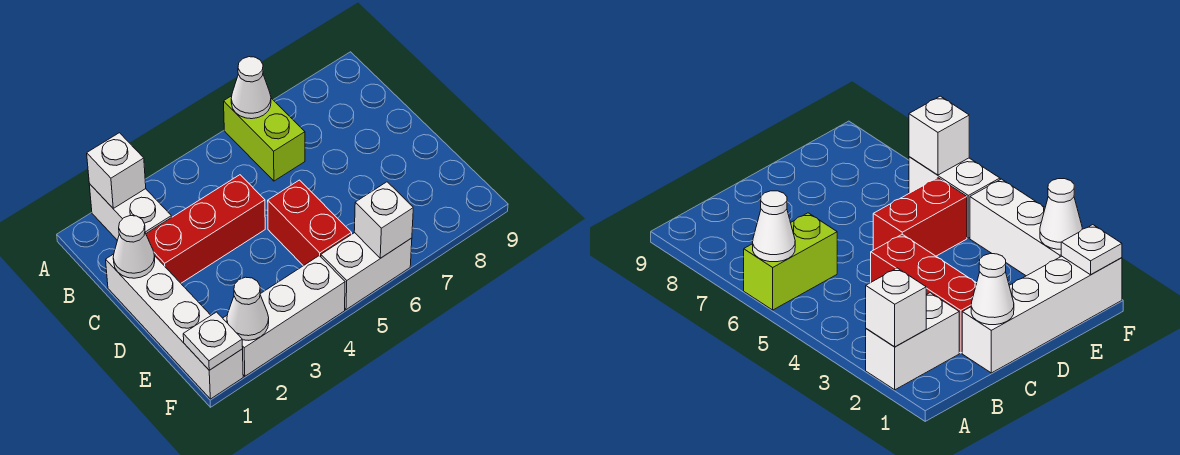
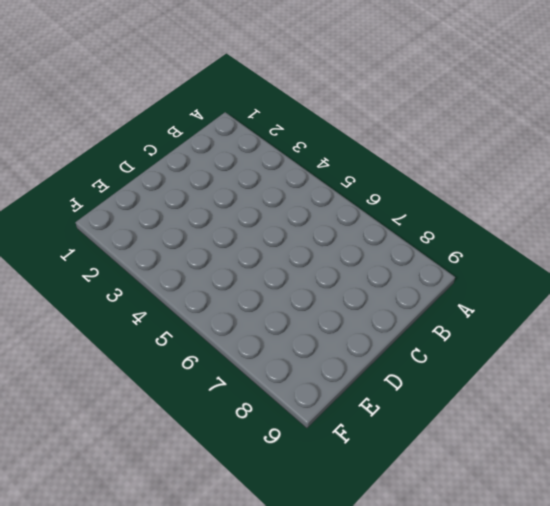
none -> white 1x2 brick [89,184,172,240]
none -> lime 1x2 brick [224,96,305,181]
none -> white 1x4 brick [106,254,243,399]

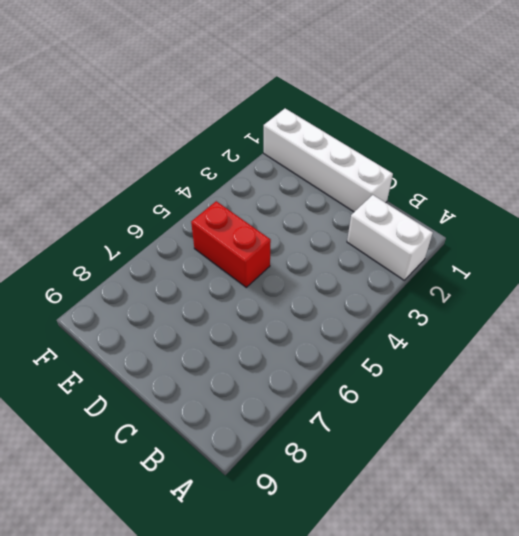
none -> lime 1x2 brick [224,96,305,181]
none -> red 1x3 brick [146,175,265,283]
none -> white 1x3 brick [223,256,345,376]

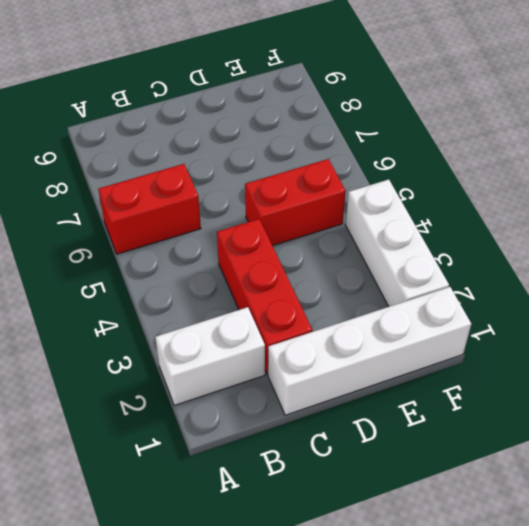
red 1x2 brick [98,164,201,254] -> lime 1x2 brick [224,96,305,181]
none -> white 1x2 brick [321,233,412,310]
none -> white 1x1 brick [87,133,146,208]
none -> white 1x1 cone [231,57,271,119]

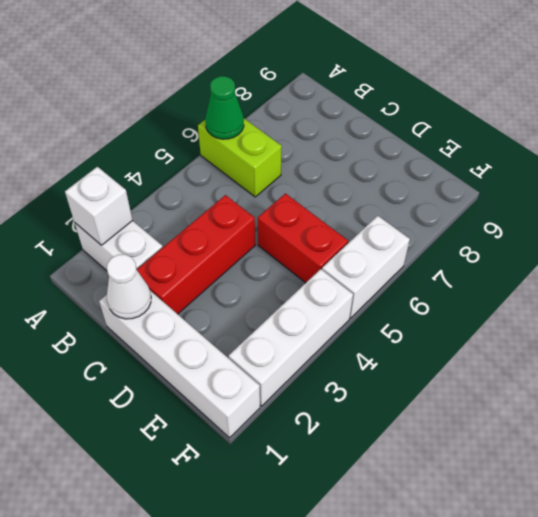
green 1x1 cone [205,76,244,139] -> white 1x1 cone [231,57,271,119]
none -> white 1x1 plate [183,312,243,370]
none -> white 1x1 cone [227,277,269,340]
none -> white 1x1 brick [354,182,413,258]

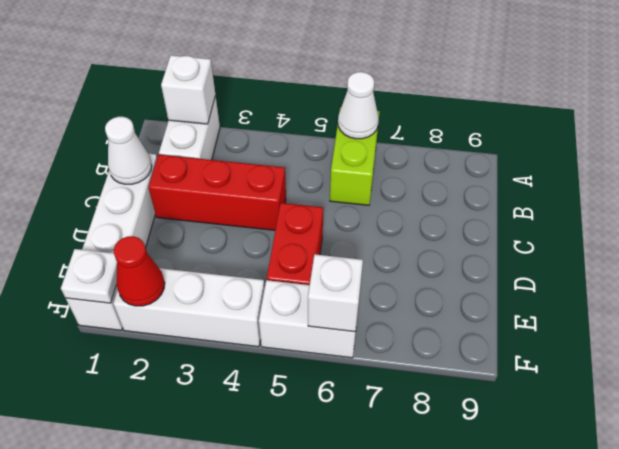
red 1x1 cone [114,236,165,306] -> white 1x1 cone [227,277,269,340]

